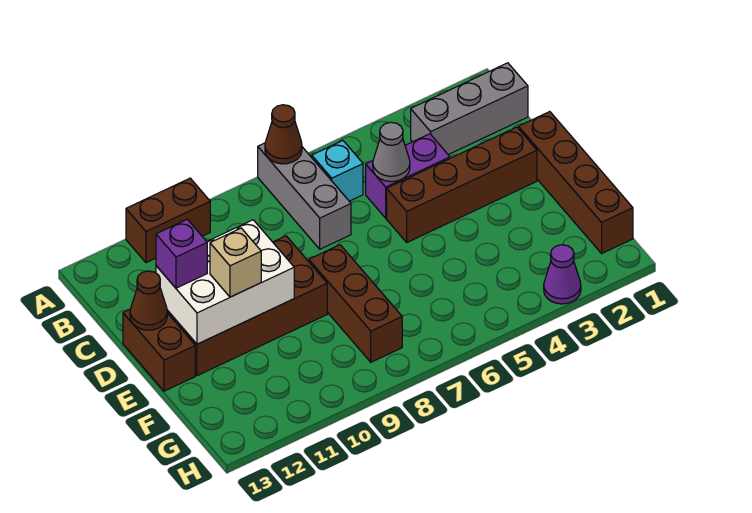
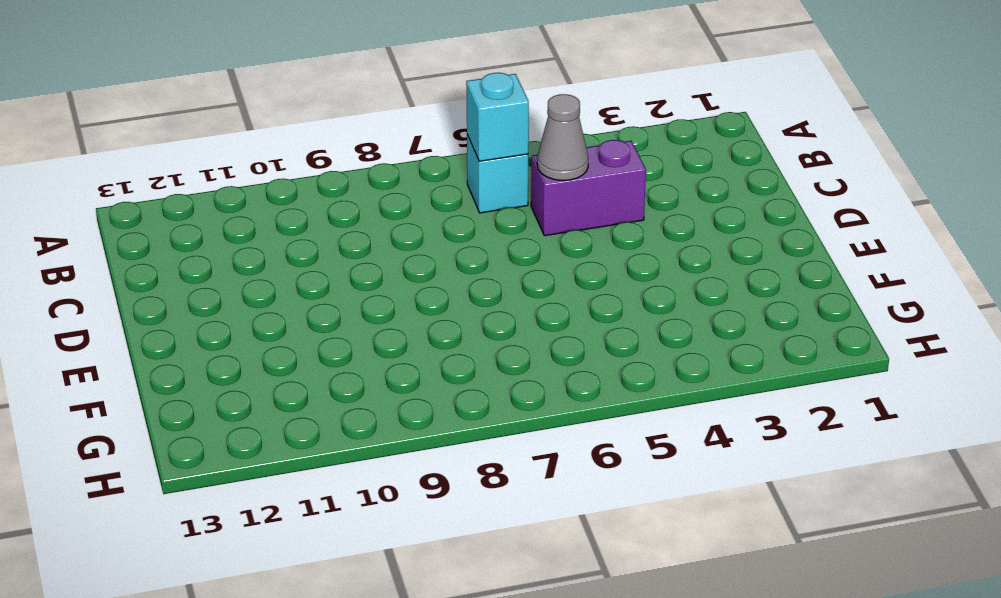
cyan 1x1 brick [466,73,529,161] -> none
none -> grey 1x3 brick [258,143,351,249]
none -> brown 1x2 brick [126,178,210,263]
none -> grey 1x3 brick [411,63,528,155]

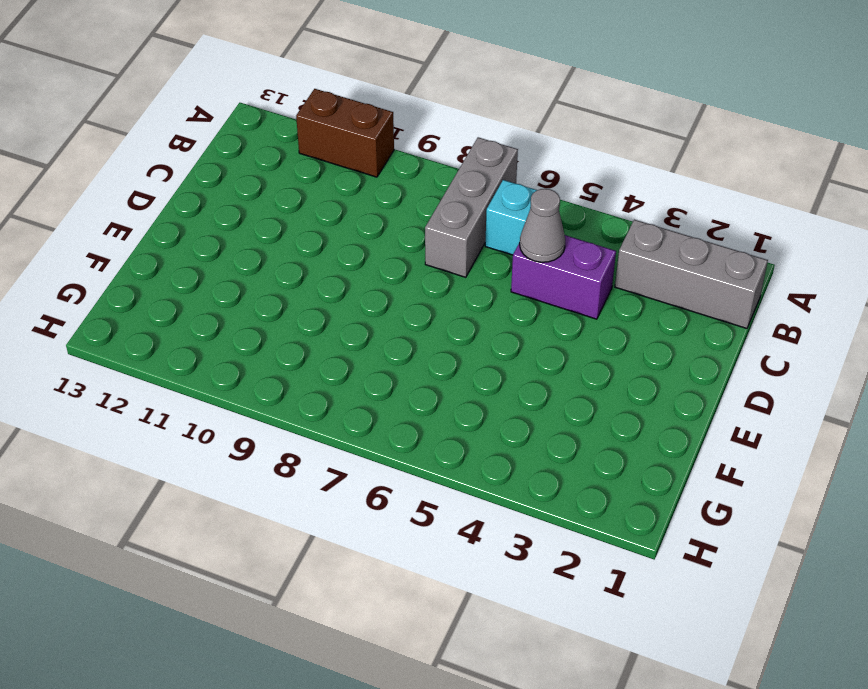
none -> brown 1x4 brick [518,112,633,253]
none -> brown 1x4 brick [387,127,537,242]
none -> brown 2x4 brick [167,236,327,376]

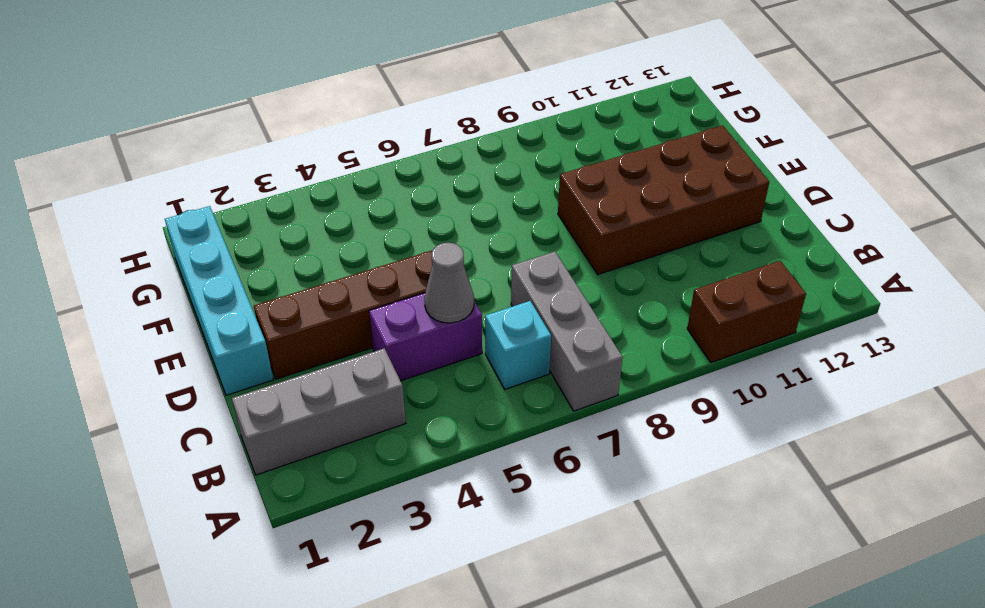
cyan 1x4 brick [165,206,273,395] -> brown 1x4 brick [518,112,633,253]
none -> brown 1x2 brick [123,310,195,391]
none -> brown 1x3 brick [309,245,402,362]
none -> purple 1x1 cone [544,245,581,304]

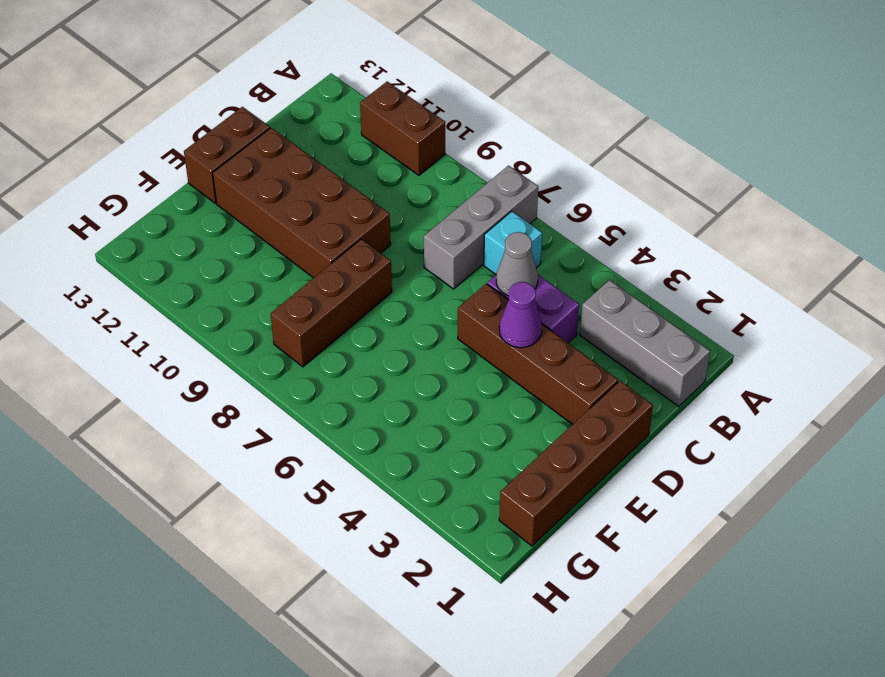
purple 1x1 cone [499,282,542,348] -> purple 1x1 cone moved to [544,245,581,304]
none -> brown 1x1 cone [265,105,302,164]
none -> white 2x3 brick [156,220,294,344]
none -> brown 1x1 cone [130,271,167,330]

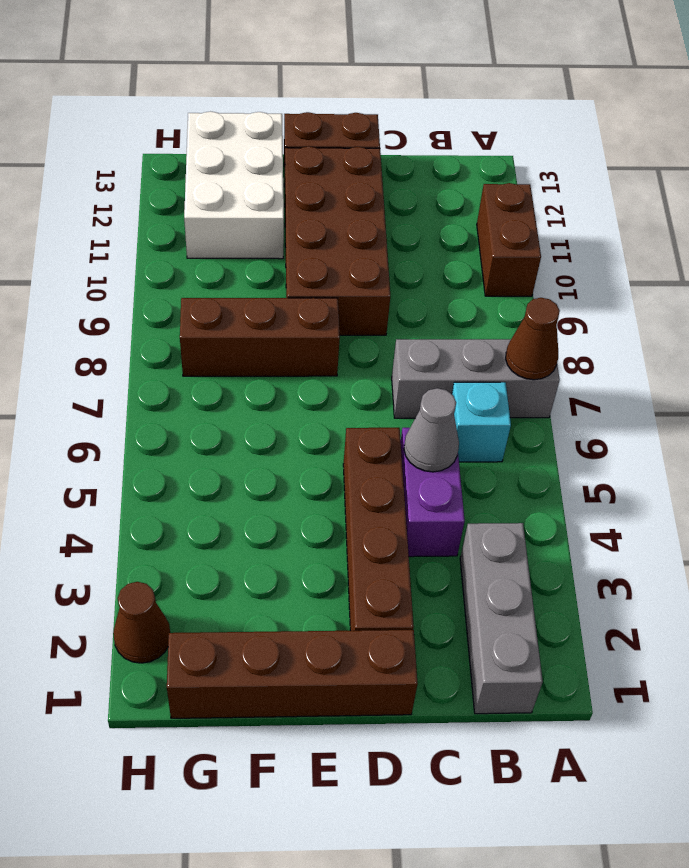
white 2x3 brick [184,112,284,259] -> white 2x3 brick moved to [156,220,294,344]
brown 1x1 cone [113,582,170,663] -> brown 1x1 cone moved to [130,271,167,330]
none -> purple 1x1 cone [544,245,581,304]
none -> purple 1x1 brick [156,219,207,288]
none -> tan 1x1 brick [210,228,261,297]

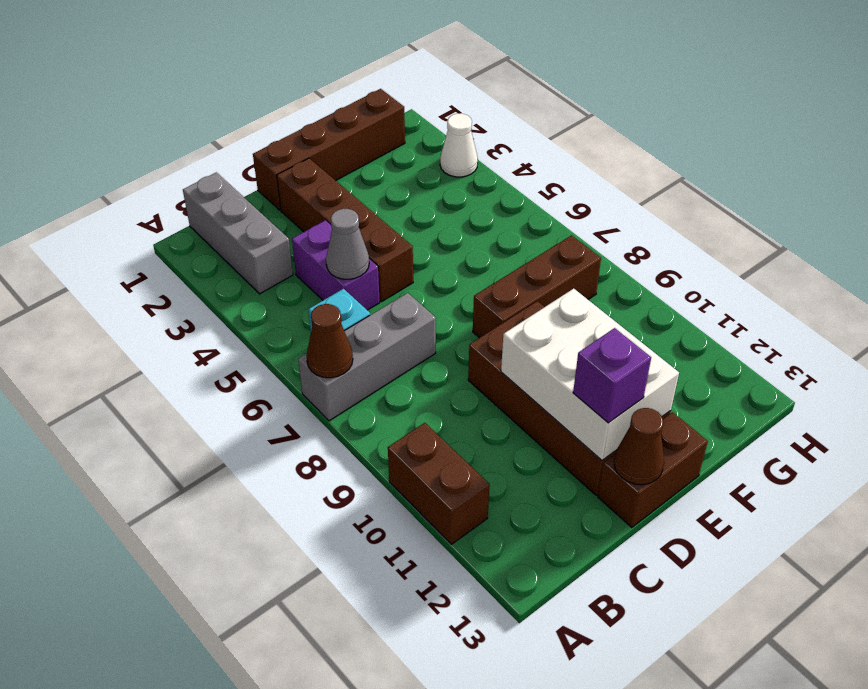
white 1x1 cone [440,114,478,177] -> purple 1x1 cone [544,245,581,304]
none -> tan 1x1 brick [210,228,261,297]

